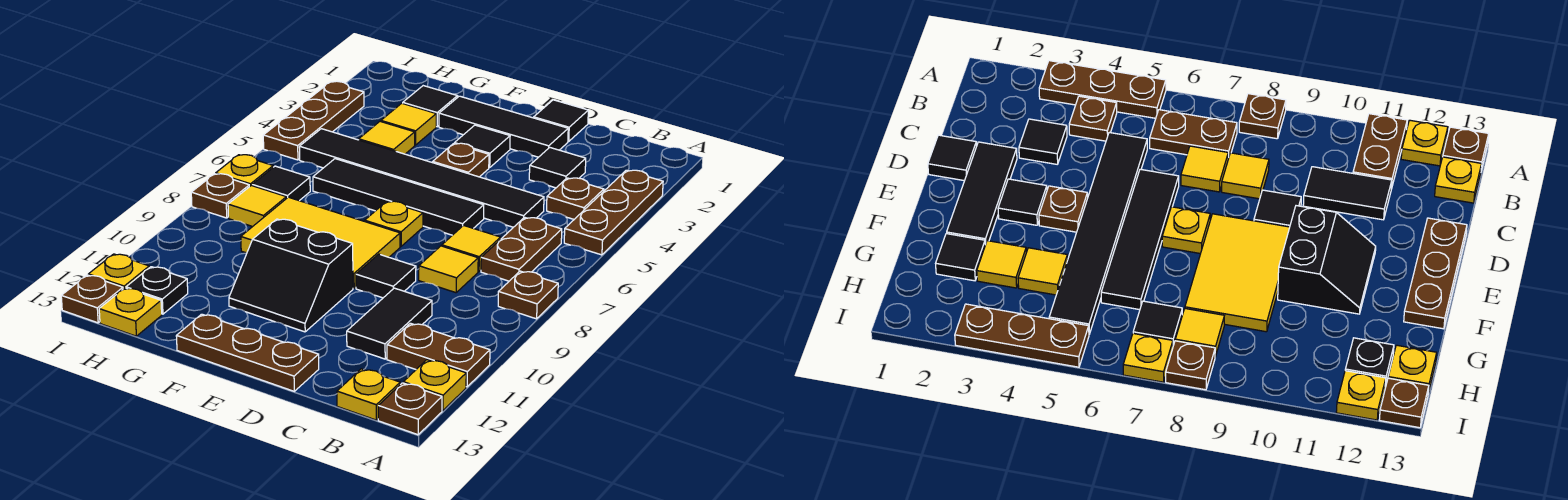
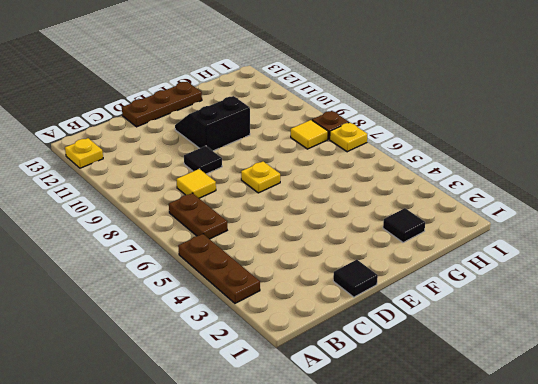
none -> brown 1x1 plate [498,271,558,319]
none -> brown 1x2 plate [387,323,490,387]
none -> brown 1x1 plate [378,383,442,435]
none -> brown 1x1 plate [547,178,604,219]

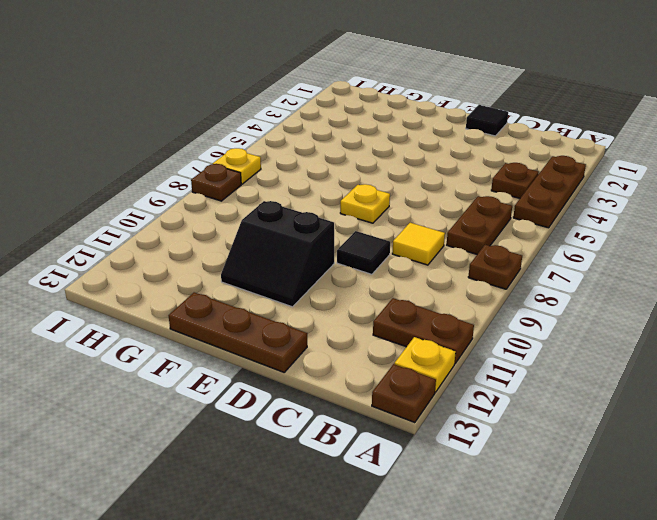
none -> yellow 1x1 plate [337,369,400,420]
none -> black 1x1 tile [529,147,586,188]
none -> black 1x6 tile [299,129,544,227]
none -> yellow 1x1 tile [442,225,501,271]

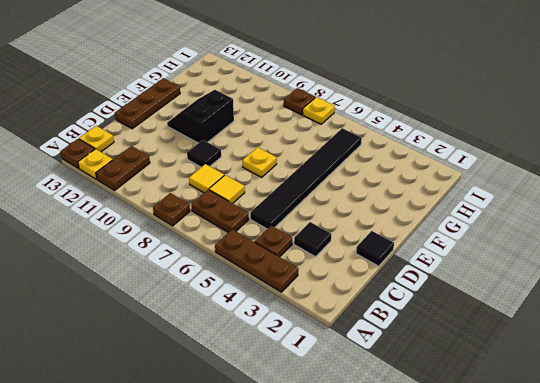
none -> black 1x2 tile [347,288,432,359]
none -> black 1x3 tile [439,96,568,157]
none -> black 1x4 tile [313,159,484,235]
none -> black 1x1 tile [454,125,510,168]

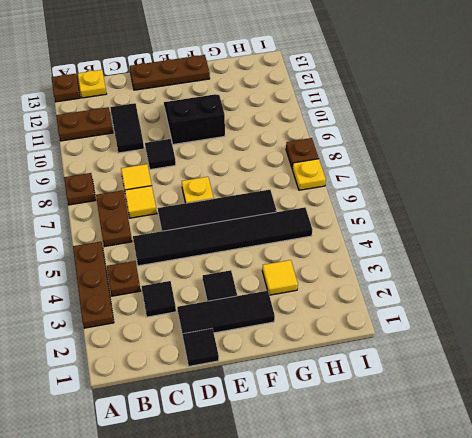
none -> yellow 1x1 plate [403,360,466,411]
none -> brown 1x1 plate [433,143,489,177]
none -> yellow 2x3 tile [241,197,400,288]
none -> black 1x1 tile [403,86,458,127]

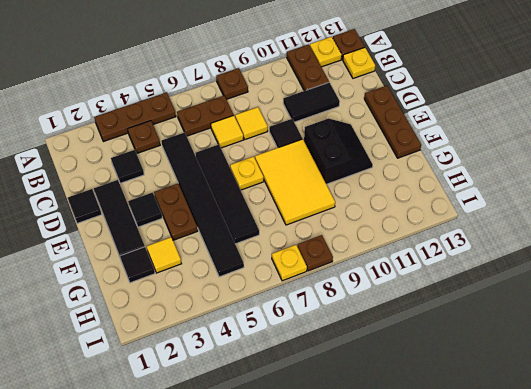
brown 1x2 plate [154,184,198,240] -> brown 1x1 plate [433,143,489,177]
none -> yellow 1x1 tile [359,121,415,154]
none -> black 1x1 tile [252,166,310,201]
none -> yellow 1x1 tile [228,185,286,227]
none -> black 1x1 plate [126,267,188,314]

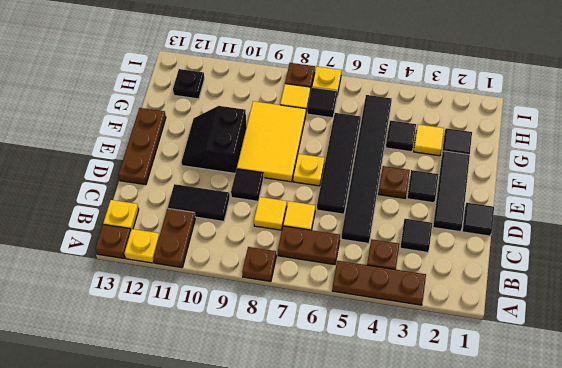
black 1x1 tile [386,120,416,152] -> yellow 1x1 tile [359,121,415,154]
none -> yellow 1x1 plate [99,288,162,336]
none -> brown 1x3 plate [263,81,364,160]
none -> yellow 1x1 plate [88,254,149,289]
none -> brown 1x1 plate [61,275,123,323]

